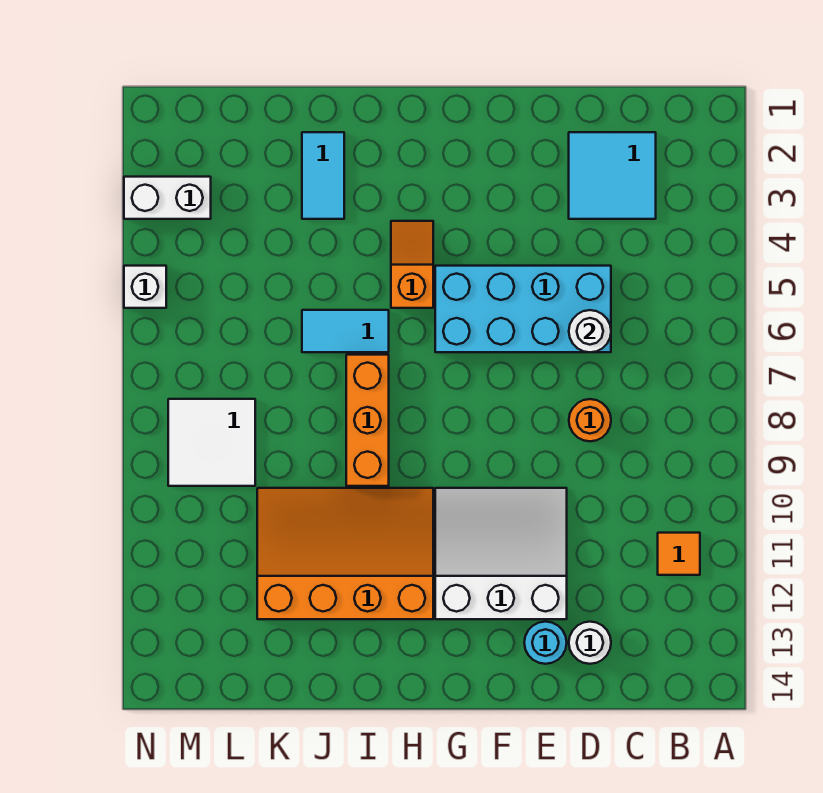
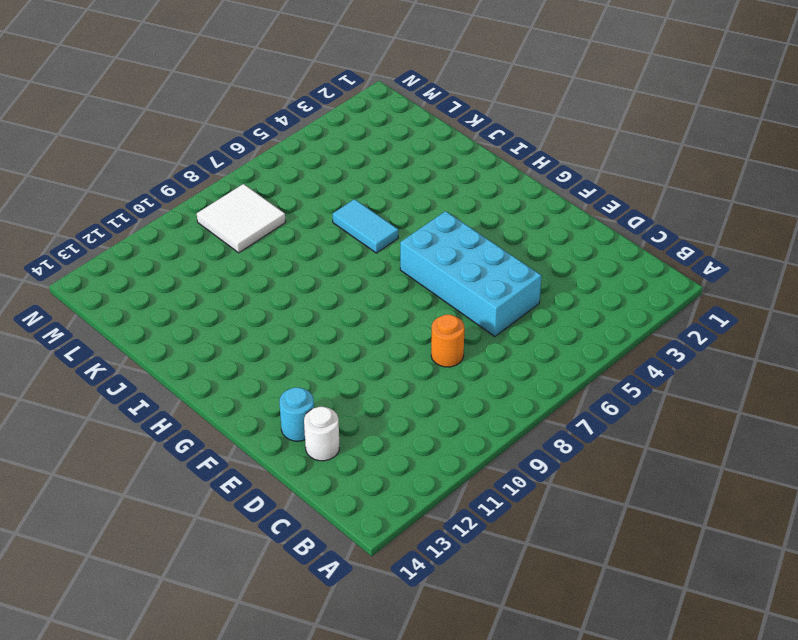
none -> orange 1x1 tile [658,533,700,575]
none -> cyan 2x2 tile [569,132,656,219]
none -> white 3x3 slope [435,488,567,619]

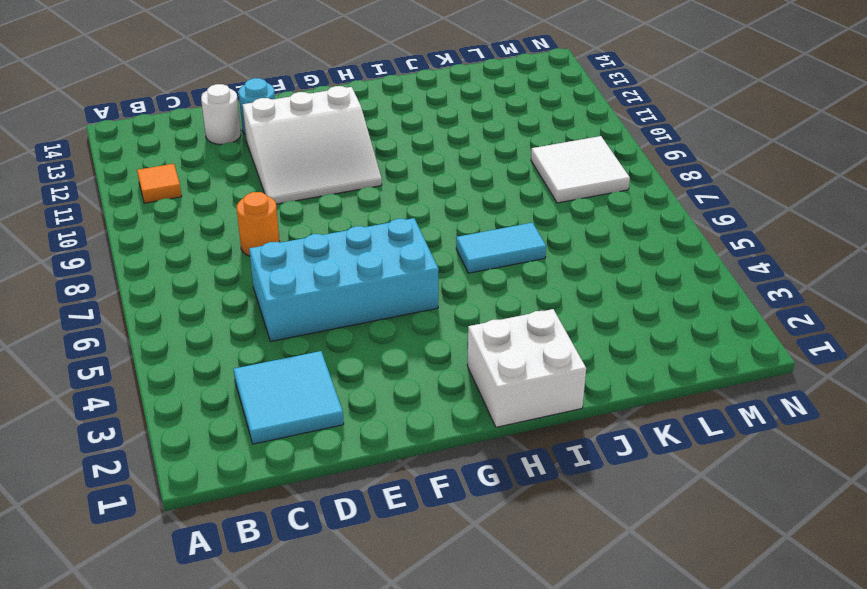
white 2x2 brick [467,309,586,427] -> none
none -> orange 1x2 slope [391,221,433,308]
none -> orange 3x4 slope [257,488,433,619]
none -> orange 1x3 brick [346,355,389,486]

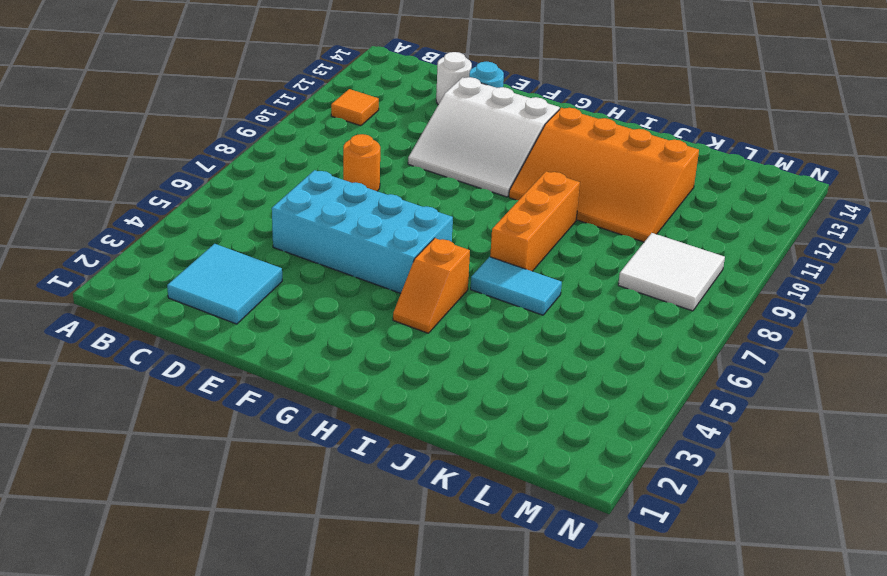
none -> cyan 1x2 tile [302,132,344,219]
none -> white 1x2 brick [124,177,211,219]
none -> white 1x1 brick [124,266,166,308]

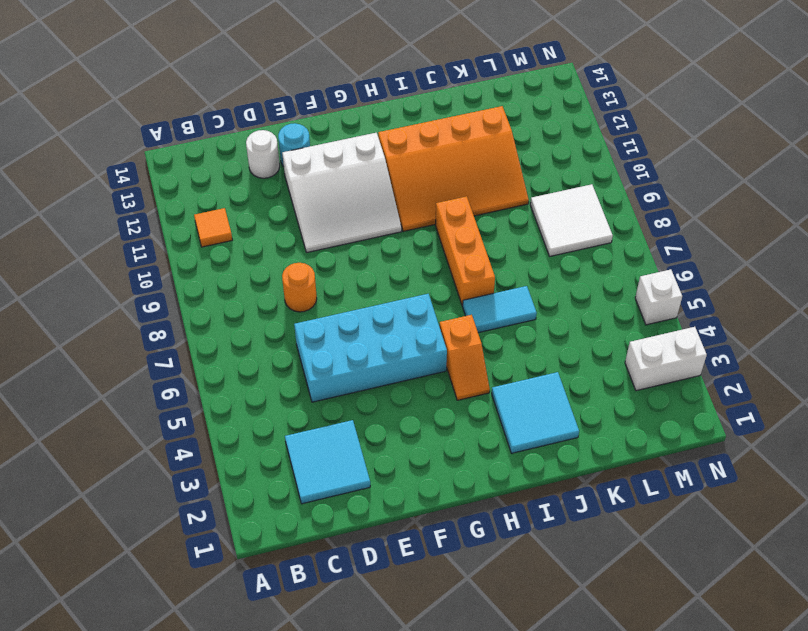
cyan 2x2 tile [492,372,579,453] -> cyan 1x2 tile [302,132,344,219]
none -> white 1x1 round brick [569,310,611,352]

